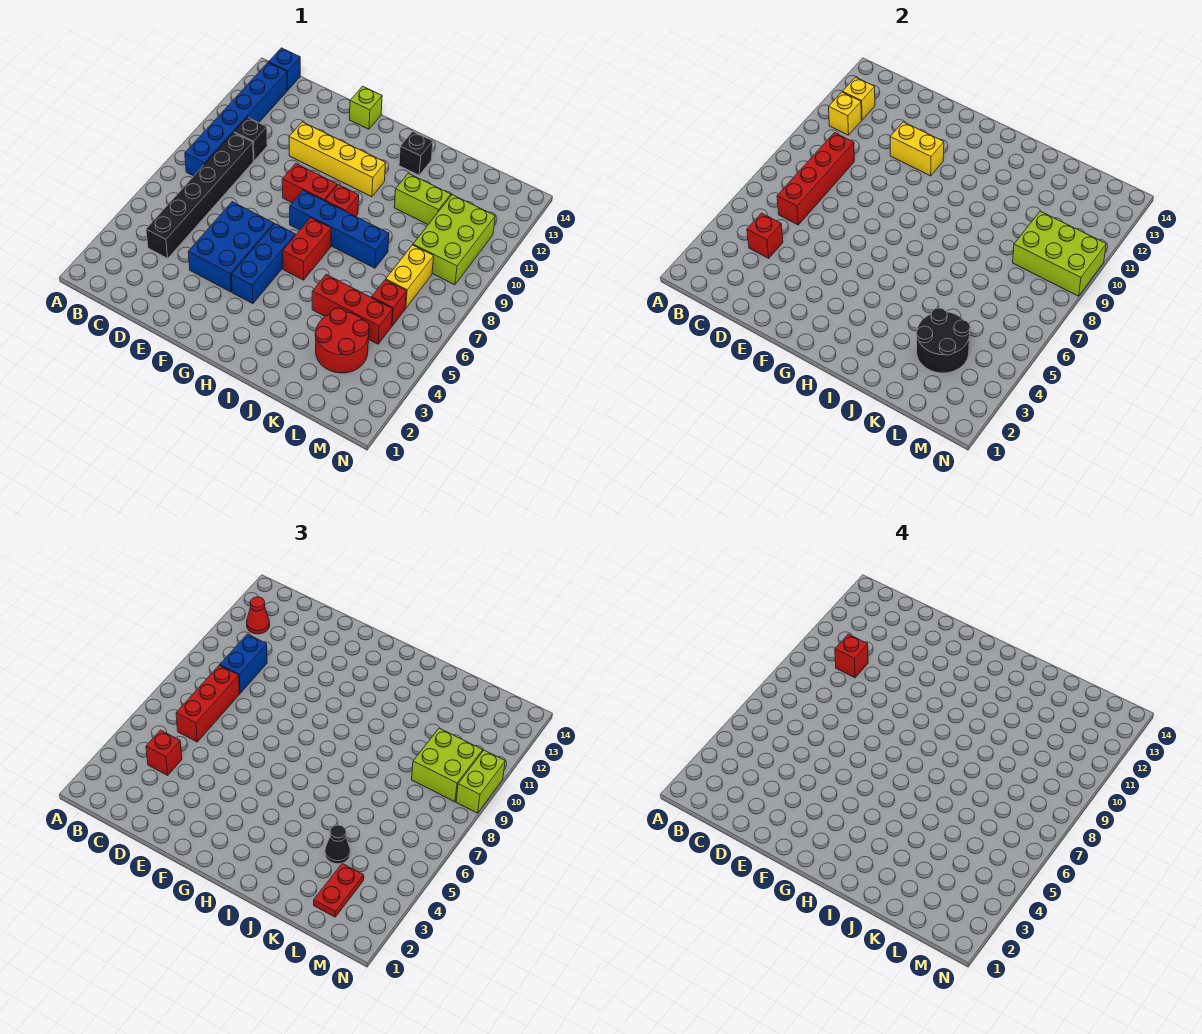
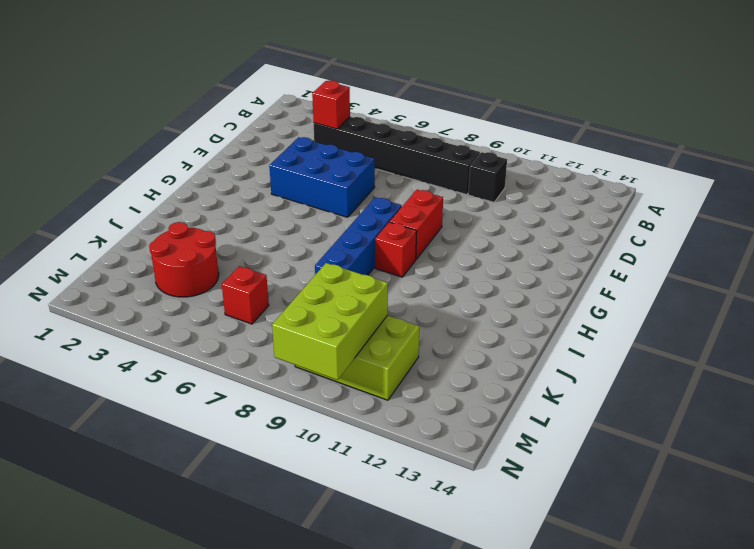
none -> blue 1x6 brick [185,62,287,176]
none -> blue 1x1 brick [269,48,300,90]
none -> yellow 1x4 brick [289,122,385,197]
none -> lime 1x1 brick [350,86,382,129]

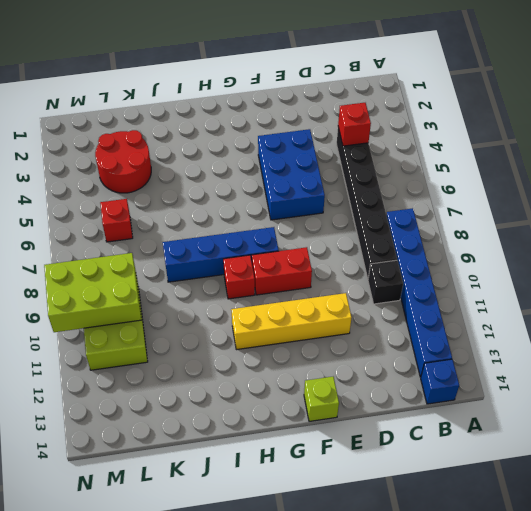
none -> blue 1x3 brick [232,224,295,304]
none -> red 1x2 brick [283,218,331,280]
none -> black 1x1 brick [399,131,433,175]
none -> red 1x3 brick [312,274,393,344]

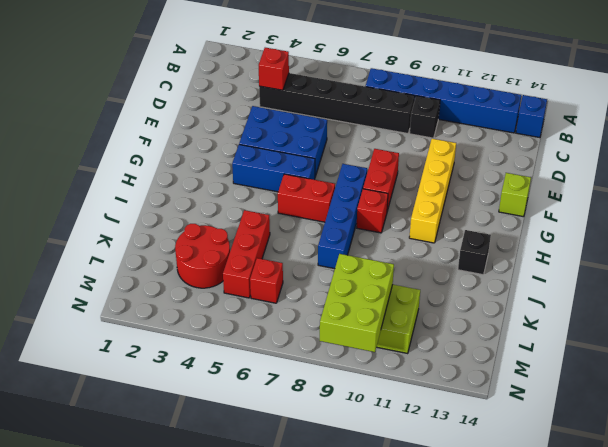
none -> lime 1x2 brick [394,173,451,224]
none -> yellow 1x2 brick [386,245,434,308]
none -> yellow 1x1 brick [829,92,862,135]
none -> yellow 1x1 brick [842,77,875,120]

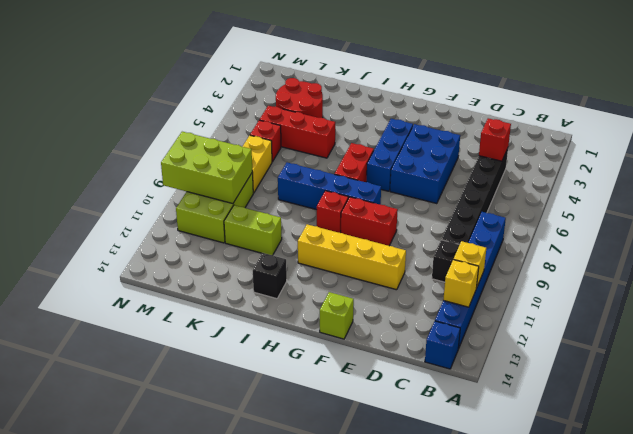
none -> red 1x4 brick [777,133,854,225]
none -> yellow 1x2 brick [890,122,944,176]
none -> black 2x2 round brick [916,308,970,373]
none -> red 1x1 cone [247,597,270,634]

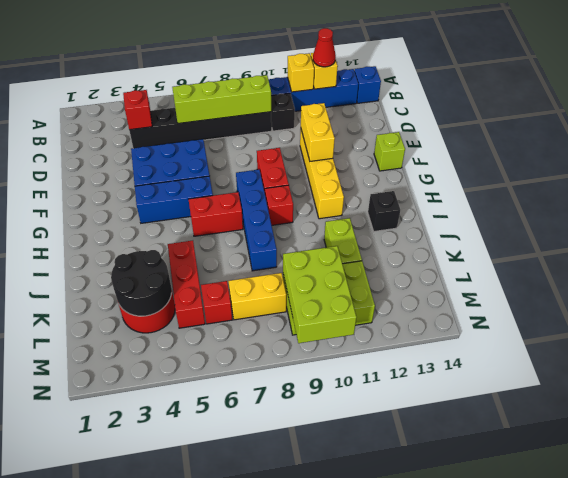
lime 1x4 brick [172,75,271,123] -> red 1x4 brick [777,133,854,225]
none -> red 1x1 brick [146,730,182,775]
none -> red 1x3 brick [176,665,240,742]
none -> blue 1x2 brick [220,634,267,693]
none -> black 1x1 cone [325,825,350,864]

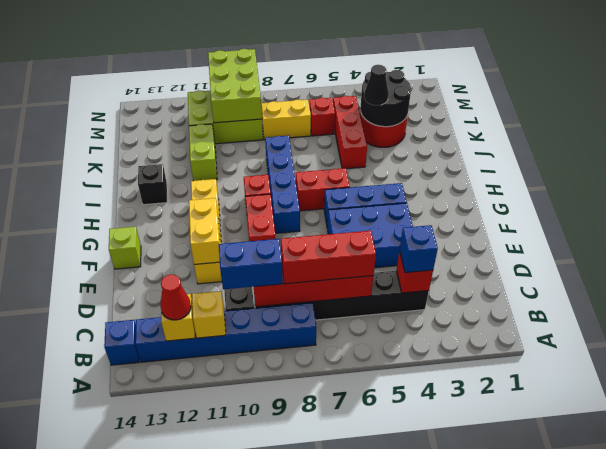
blue 1x1 brick [400,225,438,273] -> red 1x1 brick [146,730,182,775]
none -> red 1x2 plate [314,864,364,917]
none -> lime 2x2 brick [412,728,483,802]
none -> lime 1x2 brick [456,750,505,813]
none -> red 1x1 brick [835,634,868,678]

